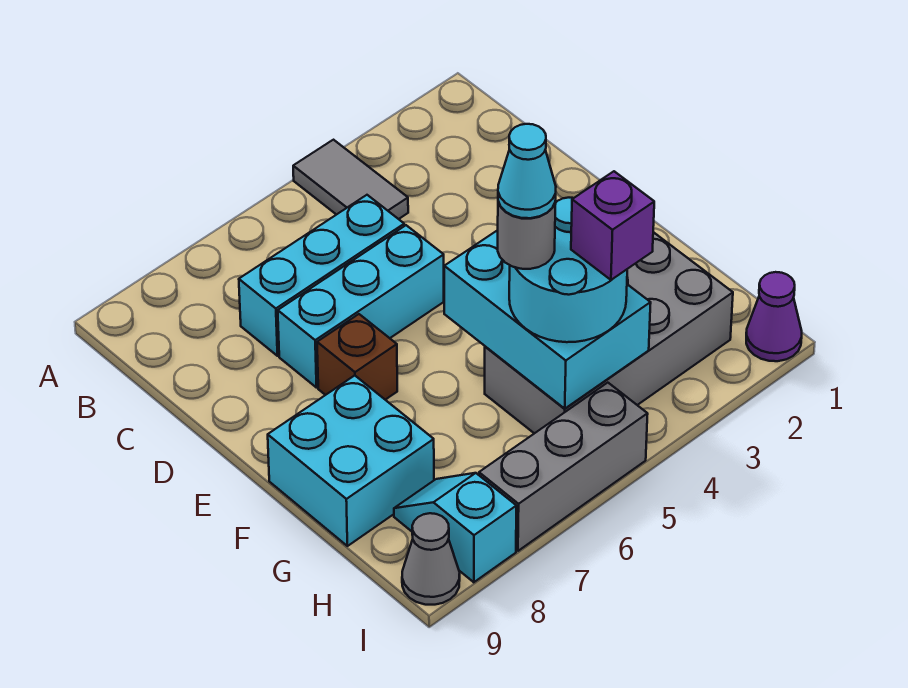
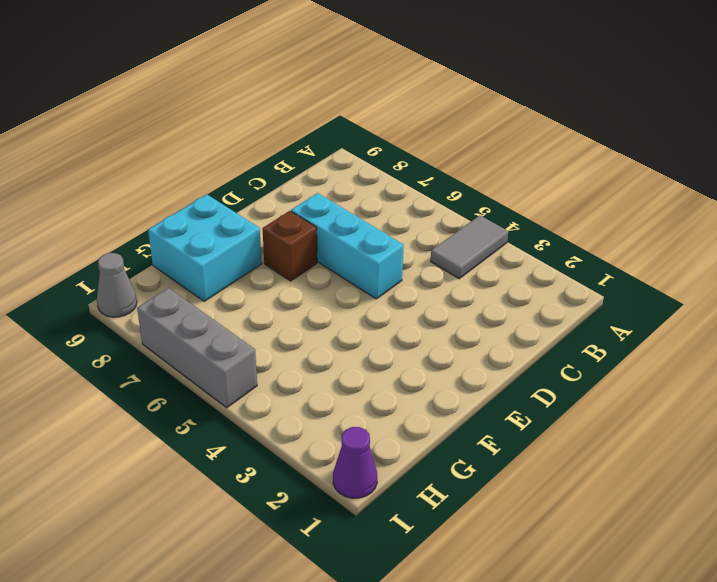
none -> cyan 1x3 brick [239,195,404,356]
none -> grey 2x4 brick [485,232,733,433]
none -> cyan 1x2 slope [394,473,516,582]

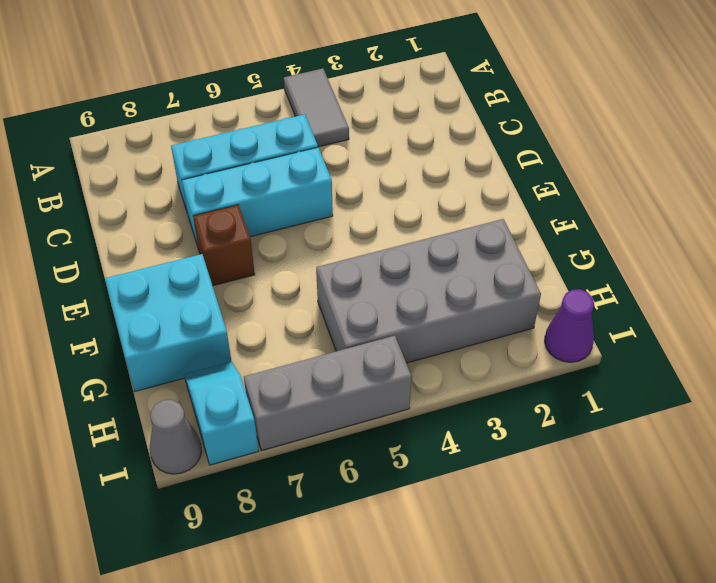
none -> cyan 2x3 brick [444,230,651,409]
none -> cyan 2x2 round brick [509,198,627,342]
none -> grey 1x1 round brick [498,201,556,269]

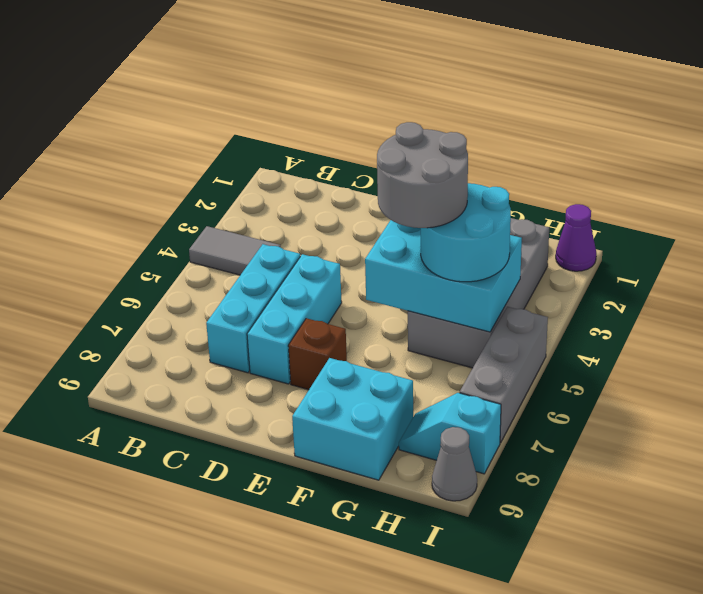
grey 2x2 round brick [377,122,468,228] -> grey 1x1 round brick [498,201,556,269]
none -> purple 1x1 brick [571,171,654,280]
none -> cyan 1x1 cone [498,124,556,218]

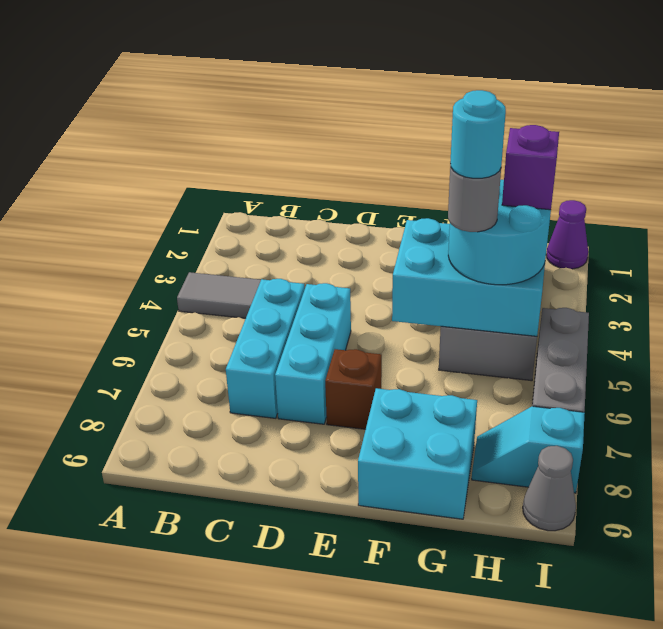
cyan 1x1 round brick [450,90,506,178] -> cyan 1x1 cone [498,124,556,218]

